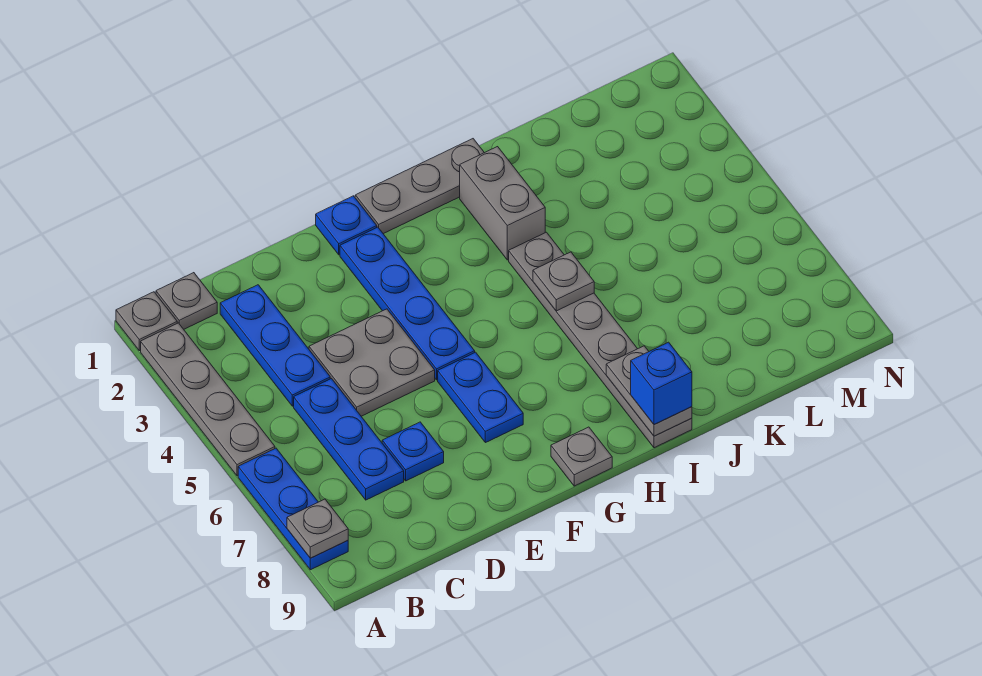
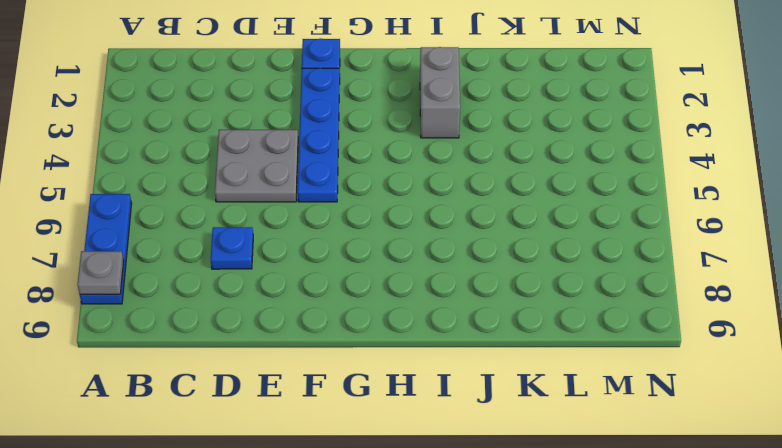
none -> grey 1x1 plate [116,292,177,351]
none -> grey 1x4 plate [141,323,275,476]
none -> grey 1x1 plate [156,273,217,329]

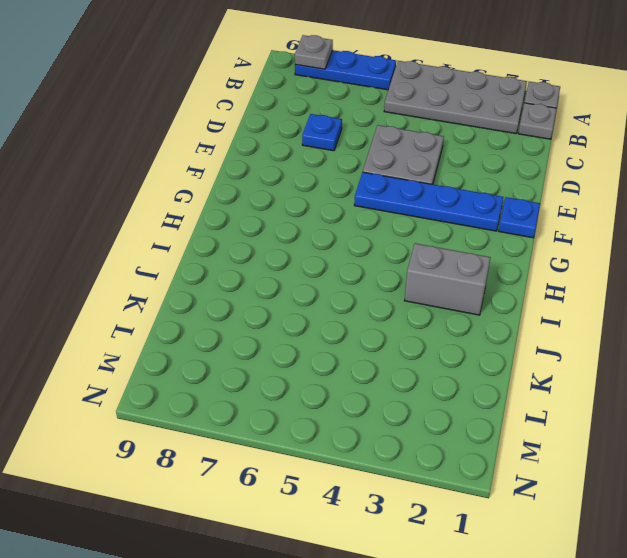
grey 2x4 plate [384,61,527,134] -> grey 1x4 plate [141,323,275,476]
none -> blue 1x3 plate [220,285,330,406]
none -> blue 1x3 plate [294,379,404,500]
none -> blue 1x2 plate [438,352,523,443]

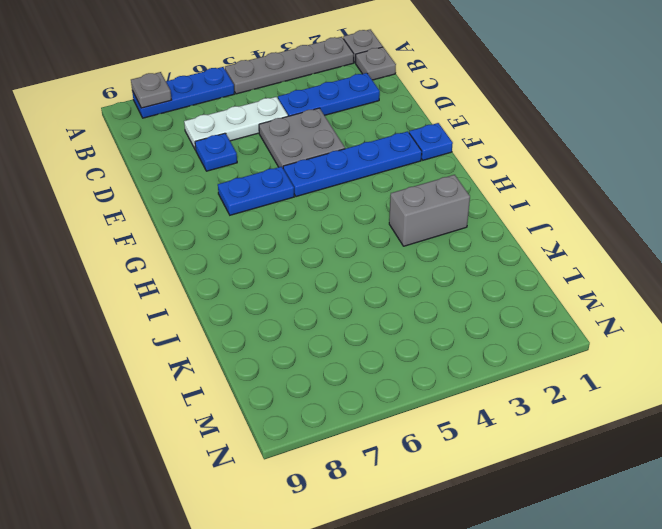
white 1x3 plate [184,97,288,150] -> blue 1x3 plate [294,379,404,500]
none -> grey 1x3 plate [355,139,484,234]
none -> grey 1x1 plate [551,427,612,486]
none -> grey 1x6 plate [509,232,692,448]

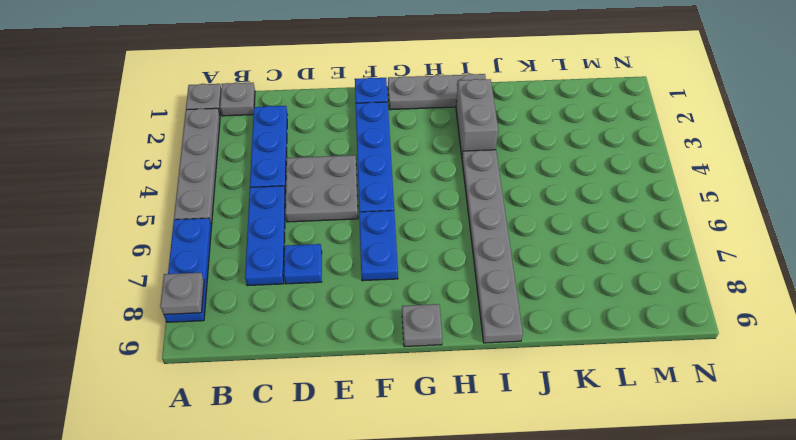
none -> grey 1x1 plate [533,252,594,311]
none -> grey 1x2 plate [606,346,692,436]
none -> blue 1x1 brick [631,342,692,425]

